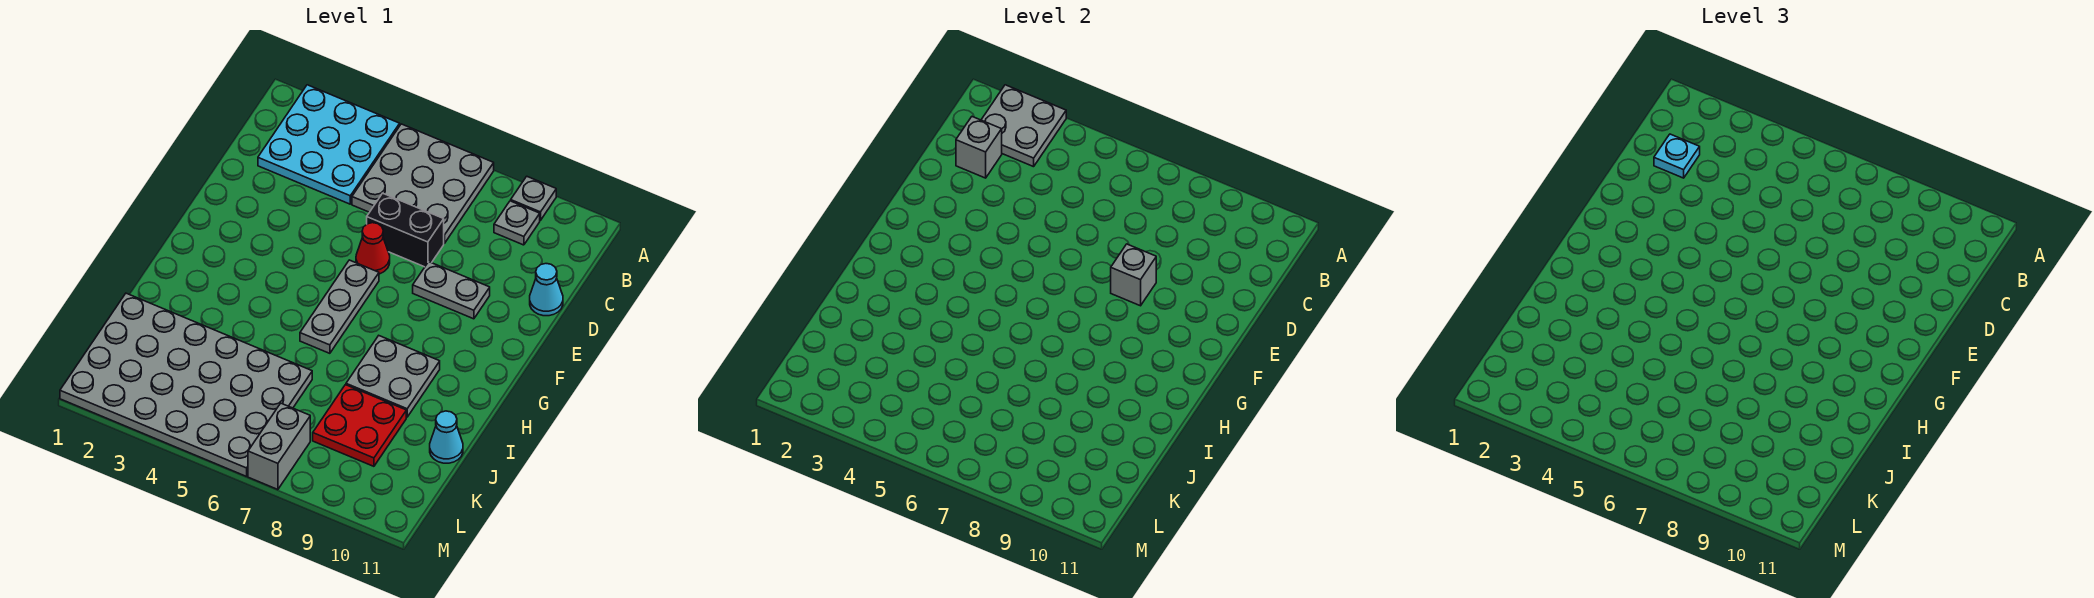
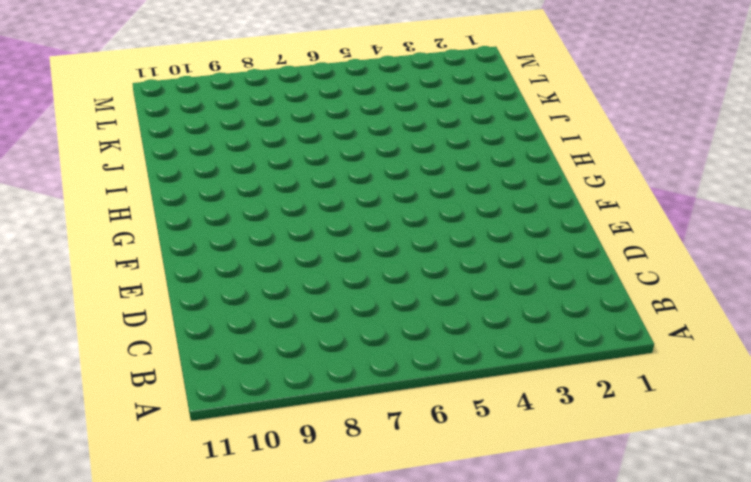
none -> cyan 3x3 plate [258,85,400,204]
none -> grey 3x3 plate [352,124,494,244]
none -> grey 1x1 plate [511,176,556,220]

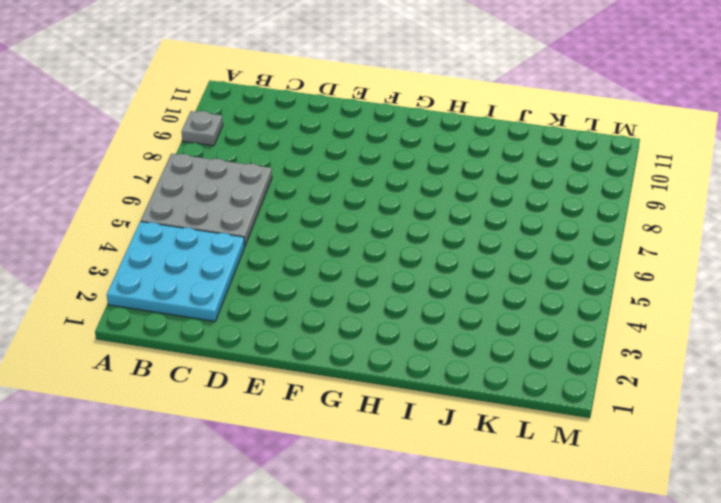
none -> grey 1x1 plate [494,201,540,245]
none -> black 1x2 brick [367,193,444,267]
none -> cyan 1x1 cone [530,264,563,316]

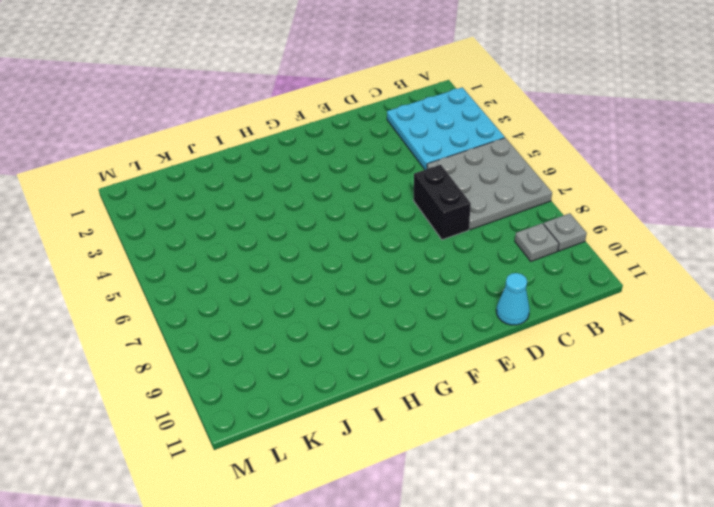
none -> red 1x1 cone [356,223,390,274]
none -> grey 1x2 plate [413,262,490,319]
none -> grey 1x3 plate [300,260,379,353]

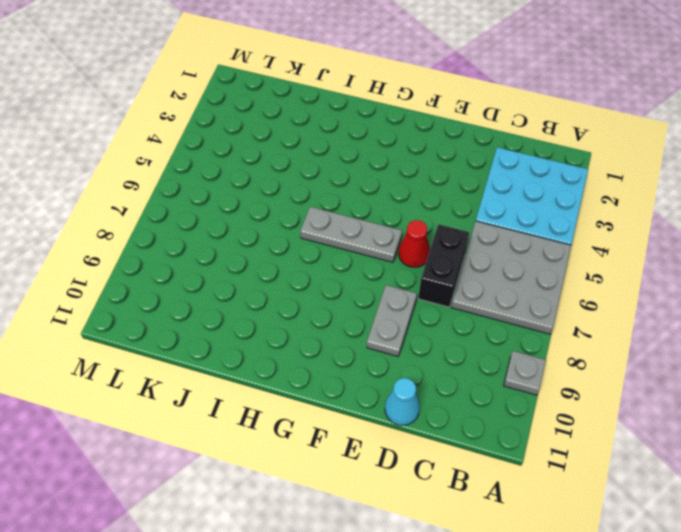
none -> grey 1x1 plate [494,201,540,245]
none -> grey 2x2 plate [346,336,440,417]
none -> grey 4x6 plate [60,293,312,476]

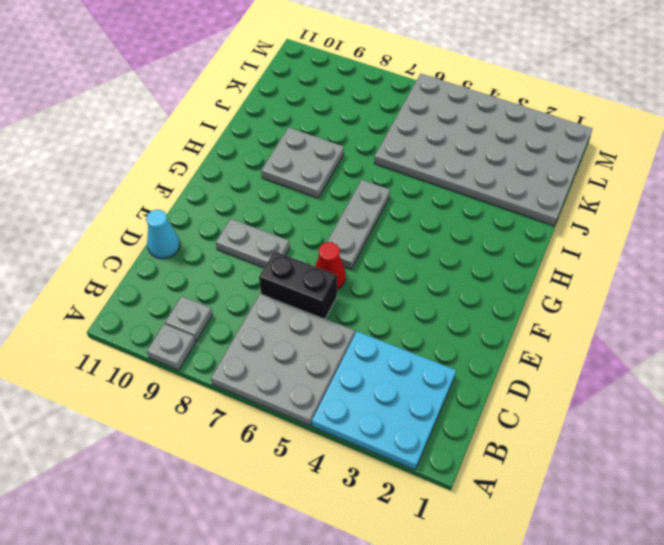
none -> red 2x2 plate [313,385,406,466]
none -> cyan 1x1 cone [430,411,463,463]
none -> grey 1x2 brick [248,403,310,490]

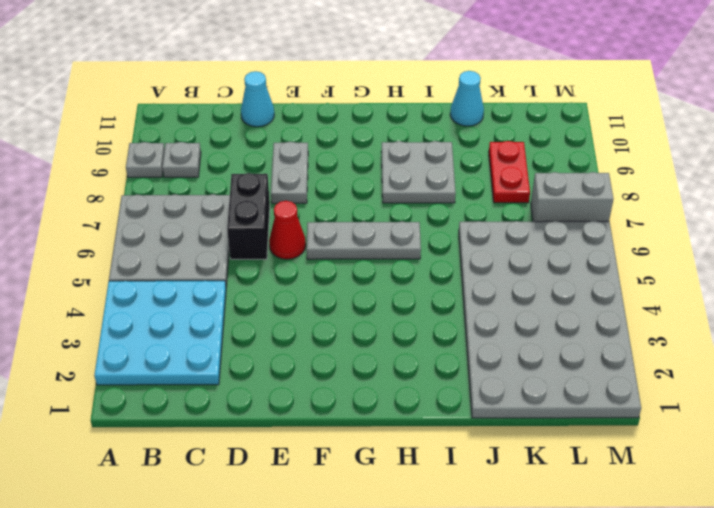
red 1x2 plate [489,141,530,203] -> red 2x2 plate [313,385,406,466]
none -> grey 2x2 plate [981,85,1066,167]
none -> grey 1x1 brick [956,117,1002,178]
none -> grey 1x1 brick [1111,244,1156,306]

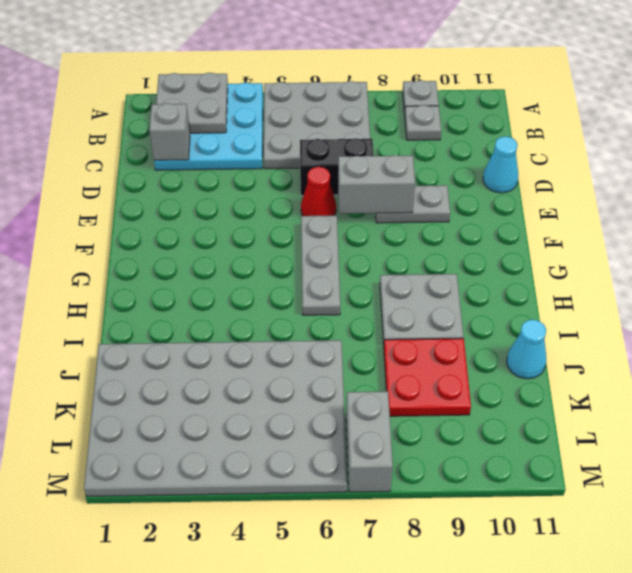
grey 1x2 brick [338,155,415,214] -> grey 1x1 brick [1111,244,1156,306]
none -> cyan 1x1 plate [1654,134,1700,178]

